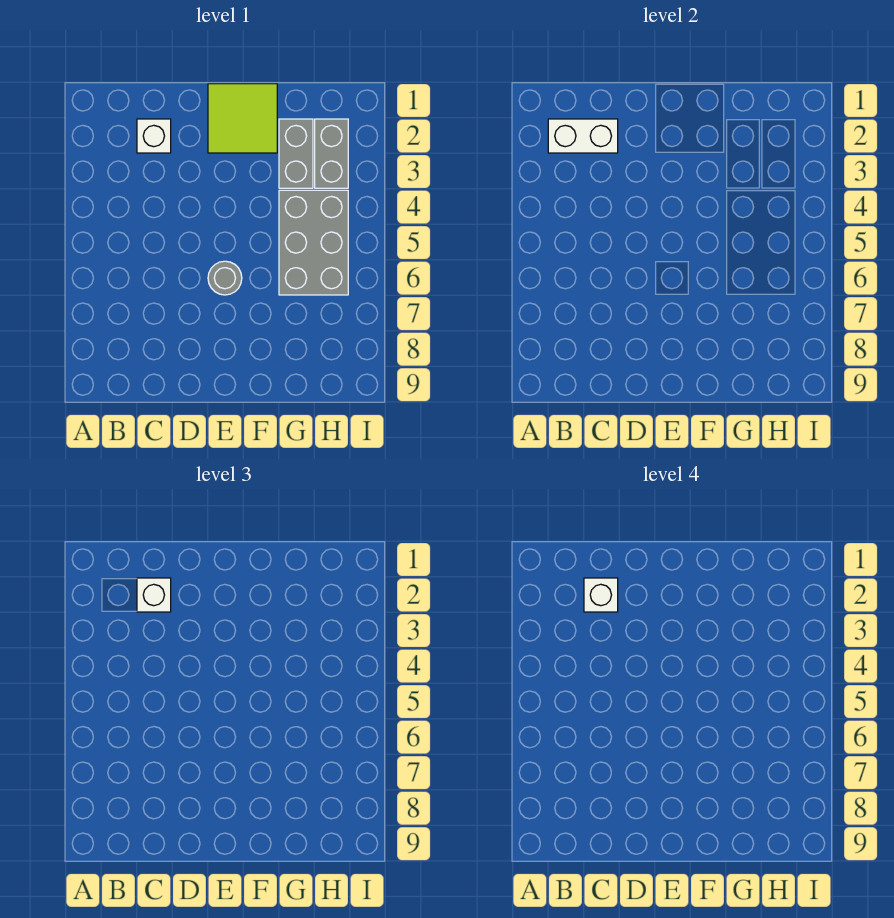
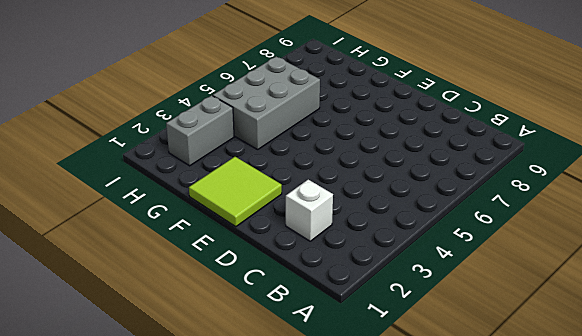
none -> grey 1x1 round brick [208,261,242,295]
none -> grey 1x2 brick [279,119,313,188]

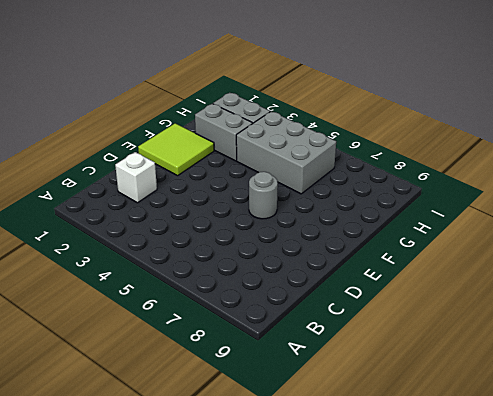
none -> white 1x2 brick [548,119,618,153]
none -> white 1x1 brick [137,578,171,612]

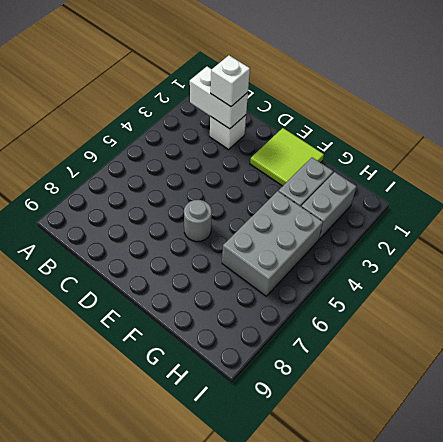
none -> white 1x1 brick [584,578,618,612]

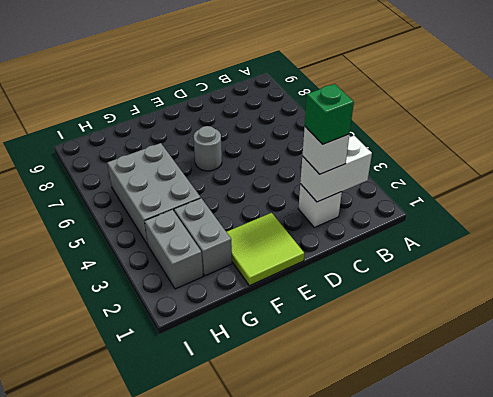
green 1x1 brick [305,84,354,144] -> white 1x1 brick [584,578,618,612]

